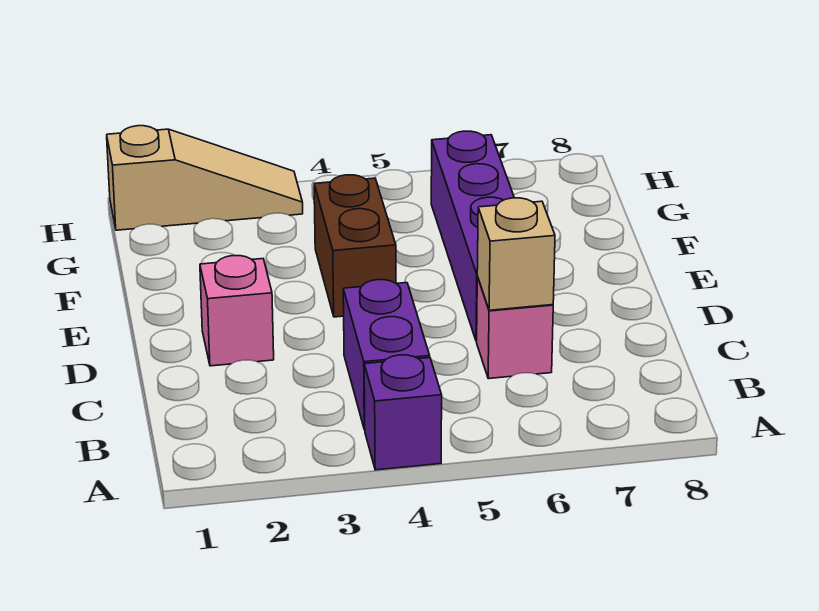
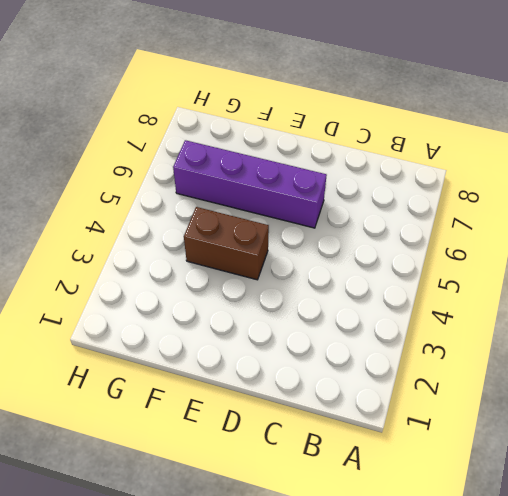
none -> purple 1x1 brick [364,355,442,470]
none -> purple 1x2 brick [343,280,430,430]

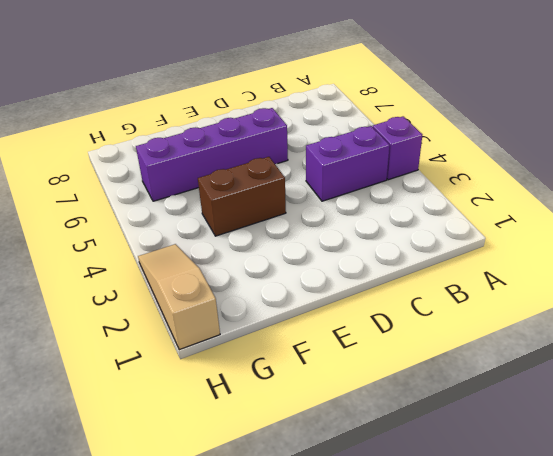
none -> pink 1x1 brick [477,277,553,379]
none -> pink 1x1 brick [200,256,274,366]

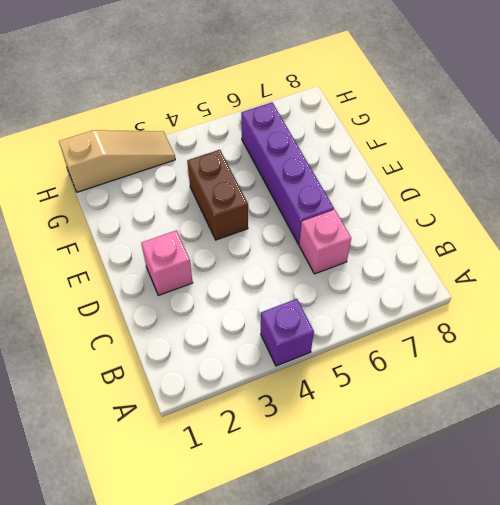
none -> purple 1x2 brick [343,280,430,430]
none -> tan 1x1 brick [477,198,555,310]

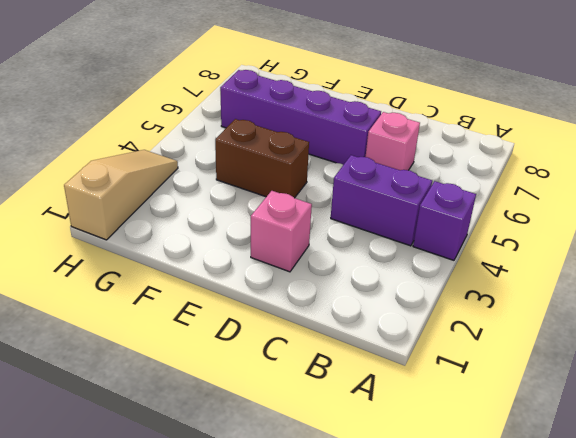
none -> tan 1x1 brick [477,198,555,310]

